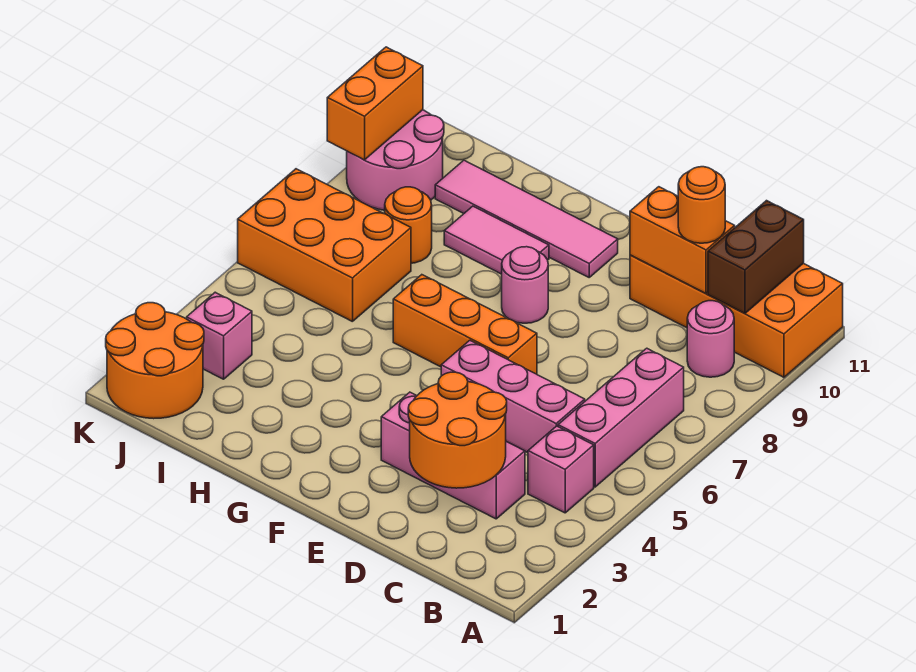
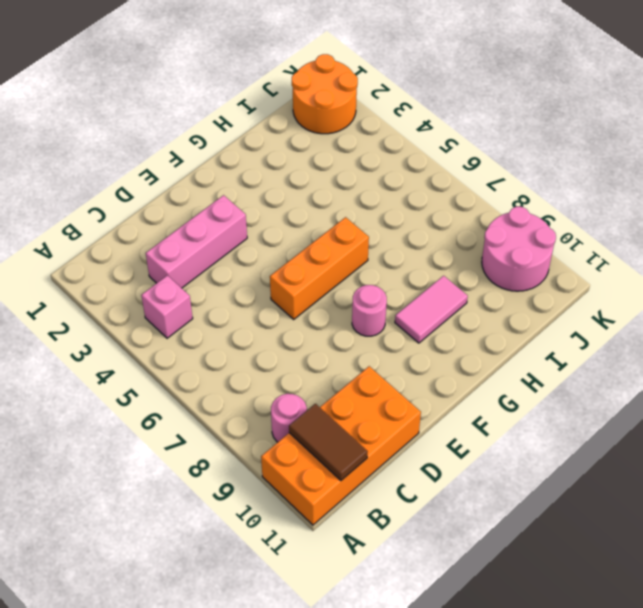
brown 1x2 tile [289,404,368,481] -> brown 1x2 brick [708,201,804,314]
none -> pink 1x3 brick [558,348,684,487]
none -> pink 1x3 brick [441,340,585,453]
none -> pink 1x4 tile [435,160,618,277]

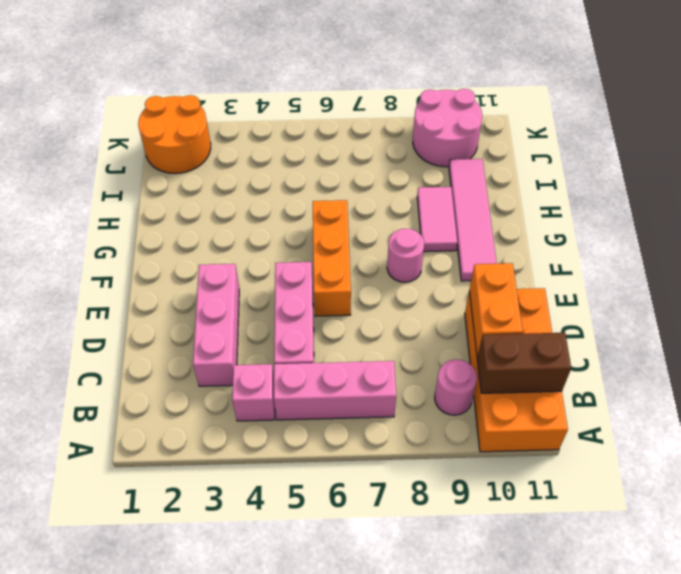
none -> orange 2x3 brick [238,169,411,322]
none -> orange 1x1 round brick [385,187,432,263]
none -> pink 1x1 brick [187,292,252,379]

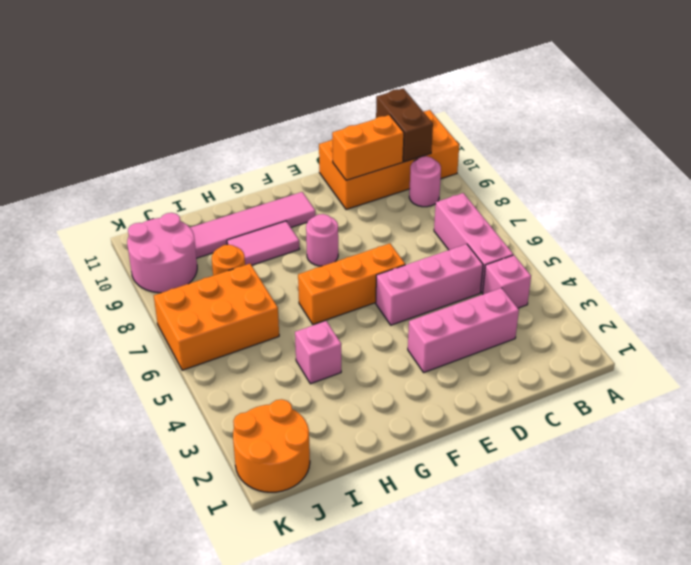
pink 1x1 brick [295,321,341,384] -> pink 1x1 brick moved to [187,292,252,379]
none -> orange 2x2 round brick [408,372,507,488]
none -> orange 1x2 brick [327,47,423,160]
none -> orange 1x1 round brick [678,167,725,243]

